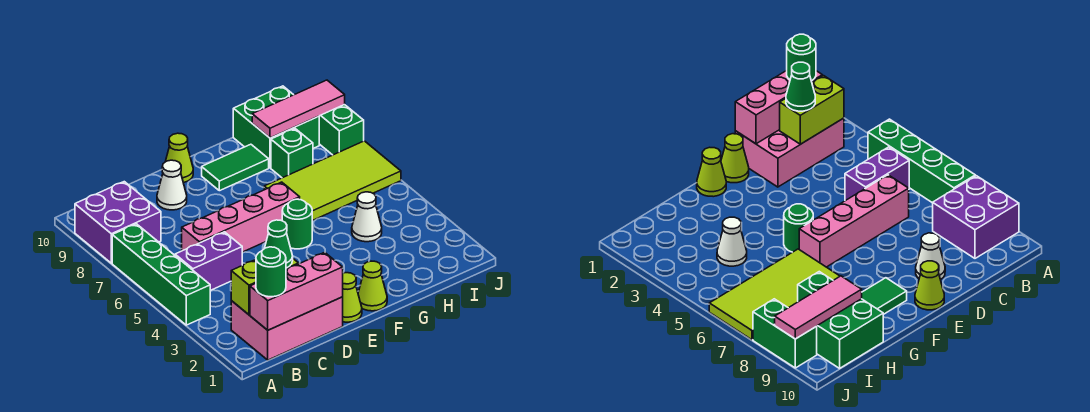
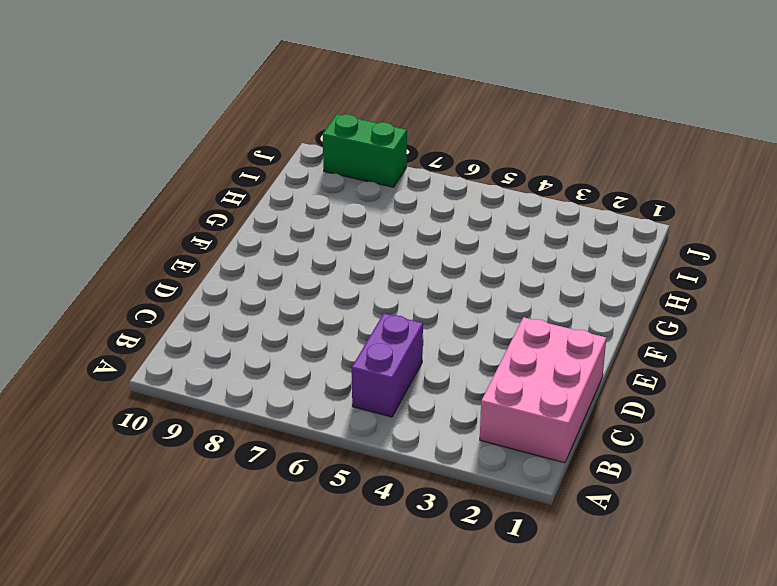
none -> green 1x4 brick [112,224,210,325]
none -> purple 2x2 brick [75,182,161,263]
none -> pink 1x4 brick [182,182,300,252]

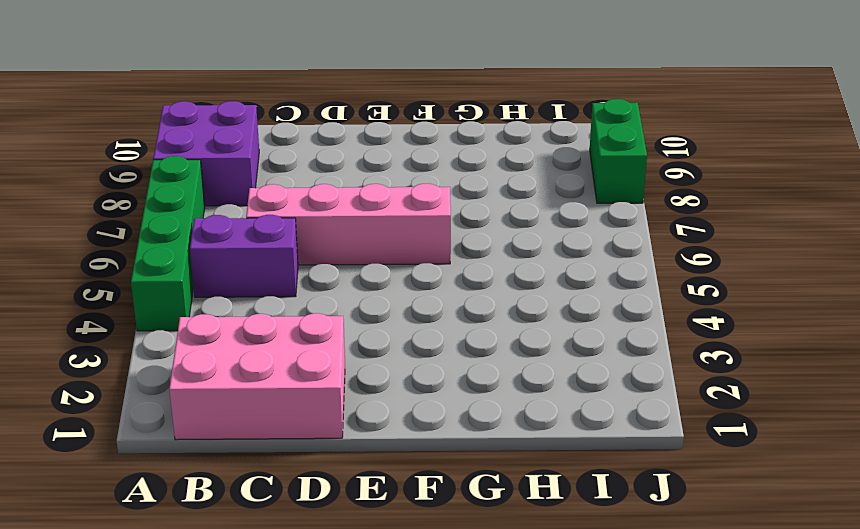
none -> white 1x1 cone [157,160,187,210]
none -> lime 1x1 cone [343,273,362,322]
none -> lime 1x1 cone [165,133,193,183]

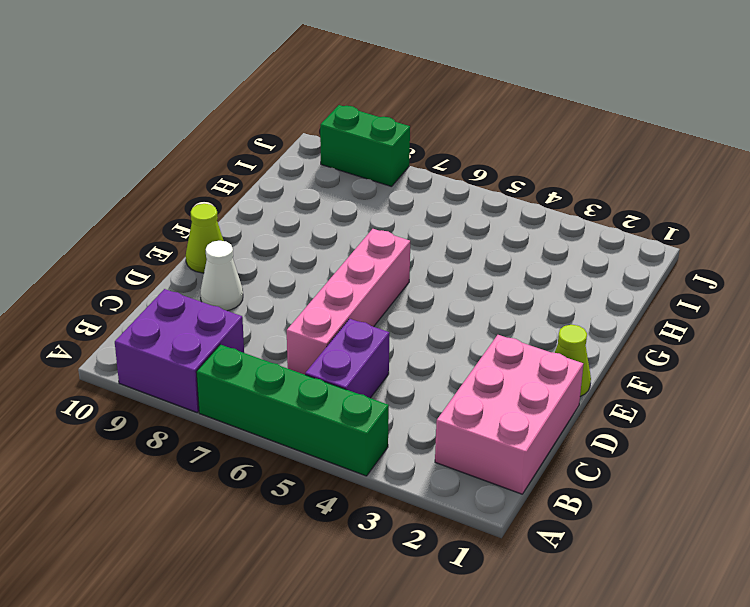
none -> lime 1x1 cone [358,261,387,311]
none -> green 1x1 round brick [282,199,312,249]
none -> green 1x2 tile [202,144,269,191]

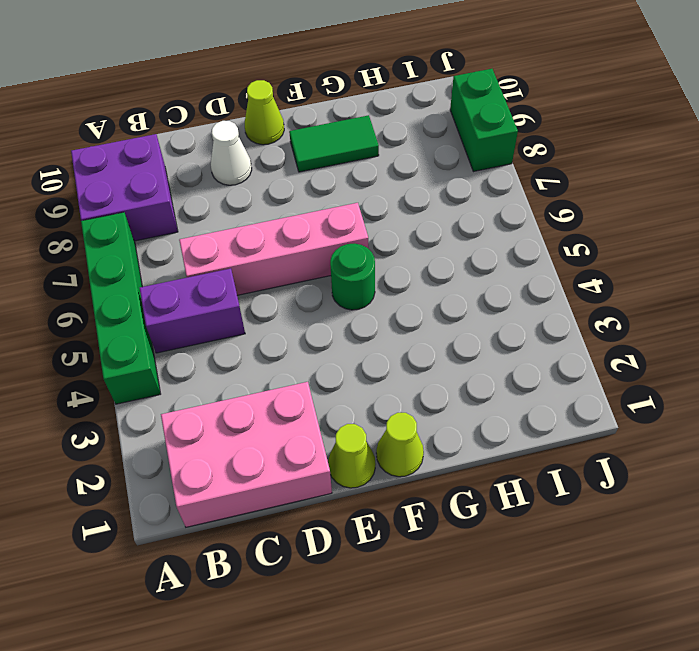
none -> lime 2x4 tile [264,141,401,221]
none -> white 1x1 cone [352,192,382,242]
none -> green 1x1 brick [271,129,313,178]

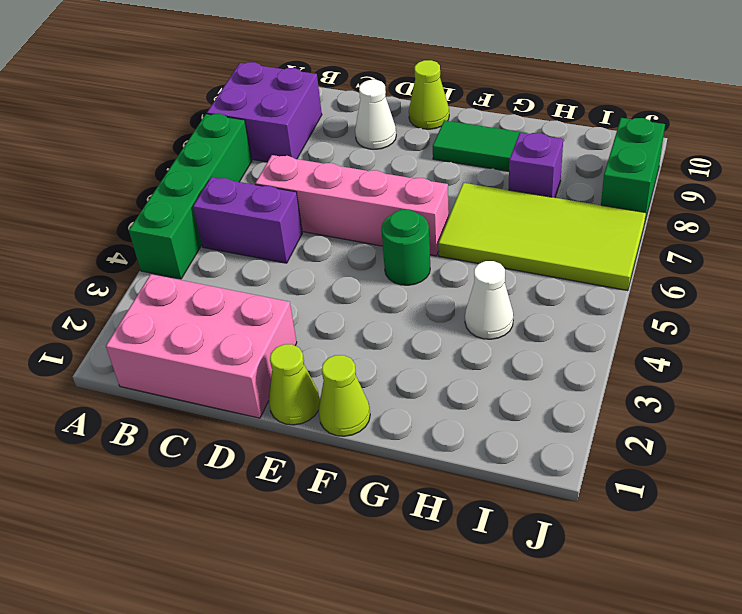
purple 1x1 brick [509,132,563,198] -> green 1x1 brick [271,129,313,178]
none -> green 2x2 brick [233,86,319,168]
none -> pink 1x3 brick [250,252,343,330]
none -> lime 1x2 brick [231,259,299,315]

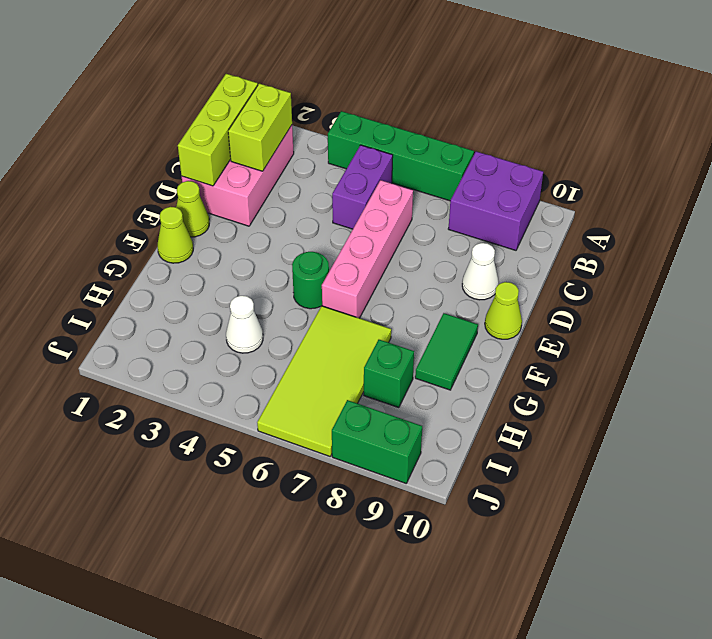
lime 1x3 brick [178,74,258,186] -> pink 1x3 brick [250,252,343,330]
none -> green 2x2 brick [233,86,319,168]
none -> pink 1x3 tile [252,80,345,138]
none -> green 1x1 round brick [256,247,286,297]

